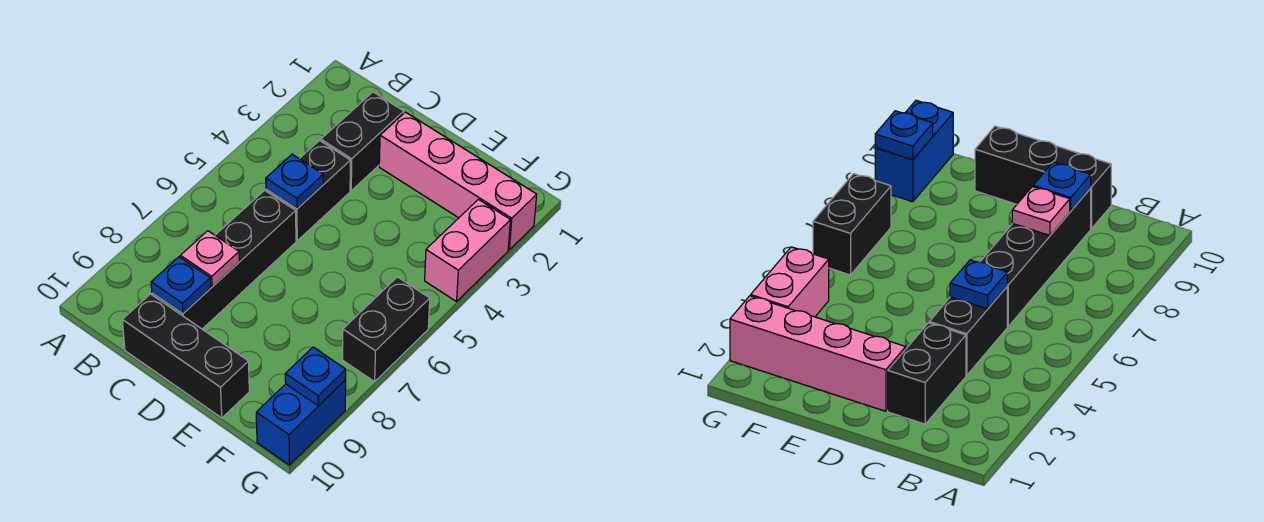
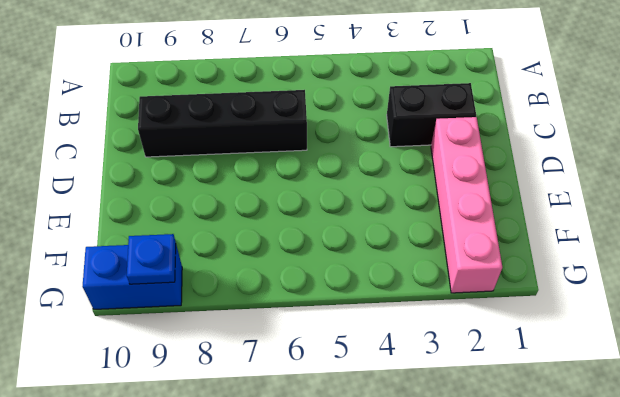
none -> black 1x2 brick [266,141,350,241]
none -> black 1x3 brick [122,294,249,418]
none -> pink 1x2 brick [425,199,510,302]

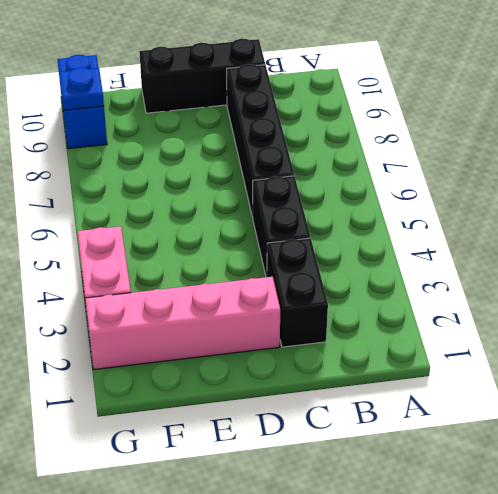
none -> black 1x2 brick [343,277,430,382]
none -> blue 1x1 plate [266,154,323,209]
none -> pink 1x1 plate [180,231,239,287]

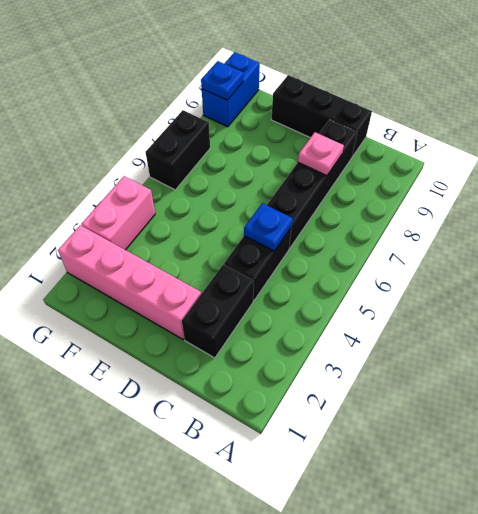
none -> blue 1x1 plate [151,257,211,313]

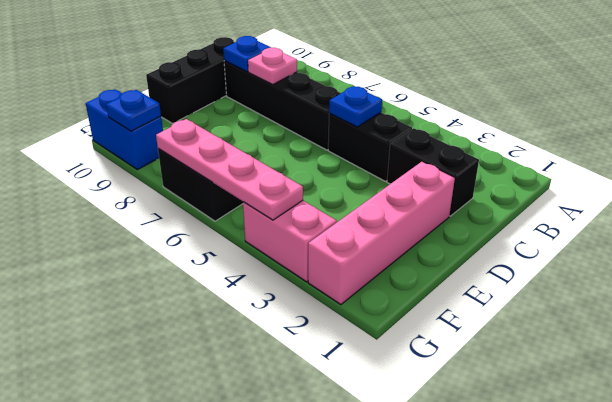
pink 1x4 plate [156,119,303,220] -> none

